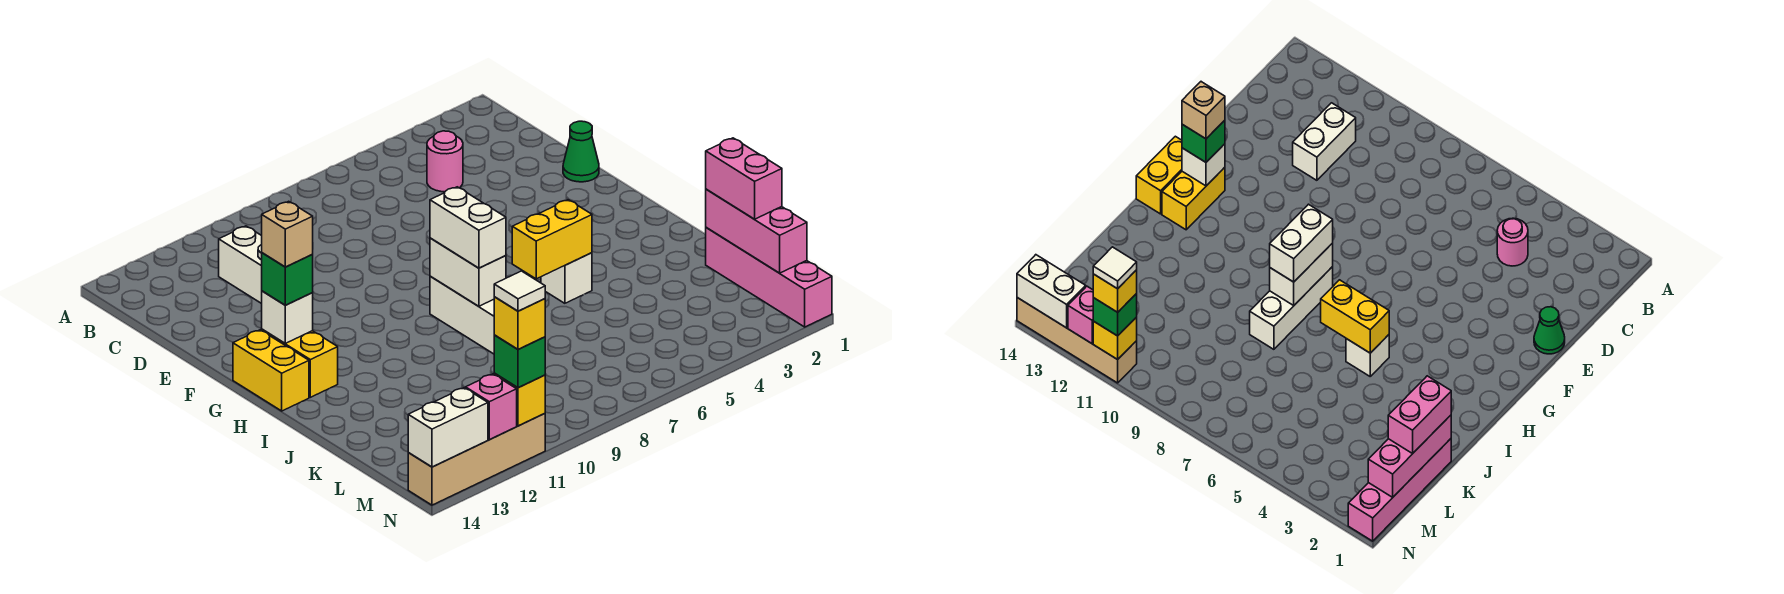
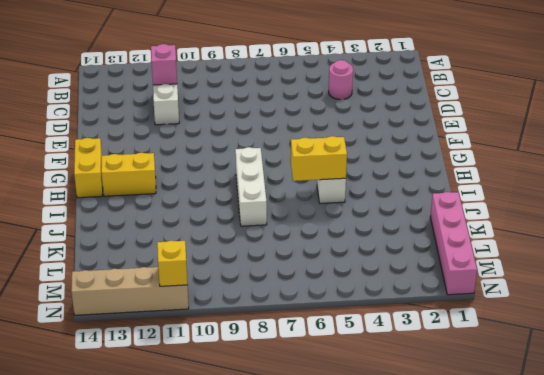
pink 1x1 brick [151,44,177,85] -> pink 1x1 brick moved to [466,374,517,439]
yellow 1x2 brick [101,153,156,196] -> yellow 1x2 brick turned to [262,329,338,397]
none -> green 1x1 cone [563,121,599,182]
none -> white 1x1 brick [262,291,313,343]
none -> white 1x2 brick [430,238,506,306]

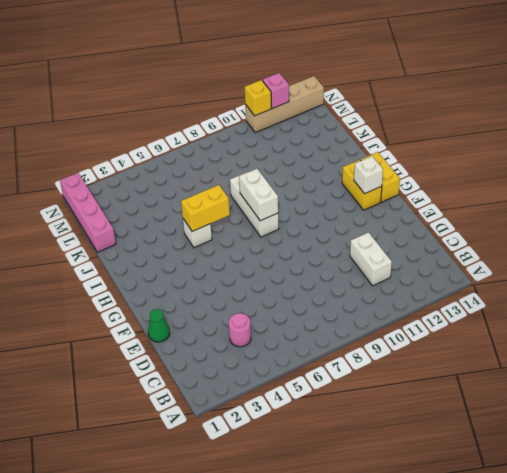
none -> pink 1x3 brick [706,189,807,273]
none -> white 1x2 brick [408,388,488,467]
none -> green 1x1 brick [262,253,313,305]

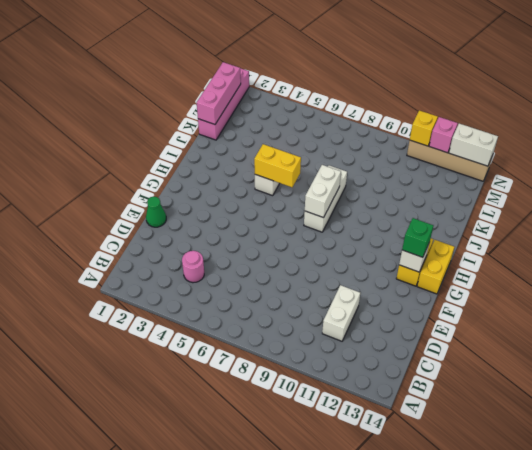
none -> white 1x2 brick [430,187,506,268]
none -> pink 1x2 brick [706,138,782,219]
none -> green 1x1 brick [494,335,545,388]

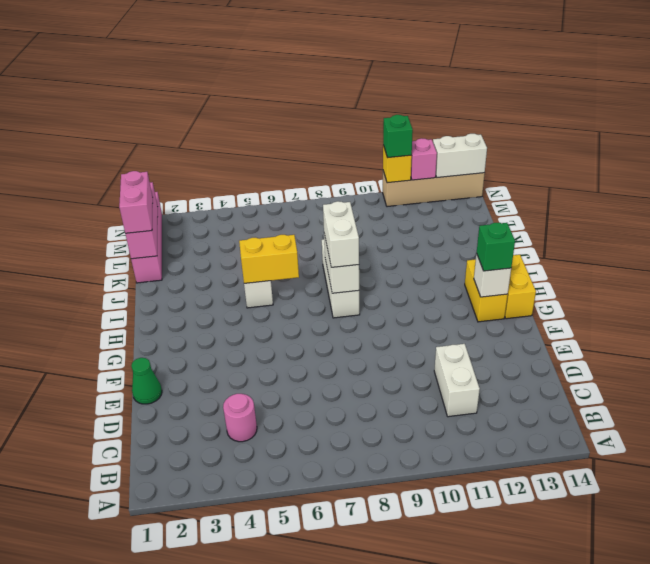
none -> tan 1x1 brick [262,201,313,267]
none -> yellow 1x1 brick [494,297,545,349]
none -> white 1x1 tile [494,271,545,311]

